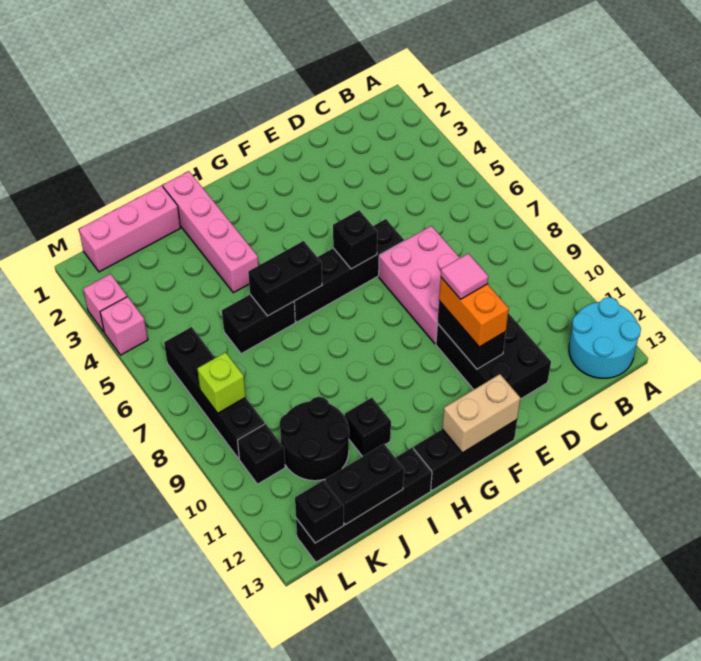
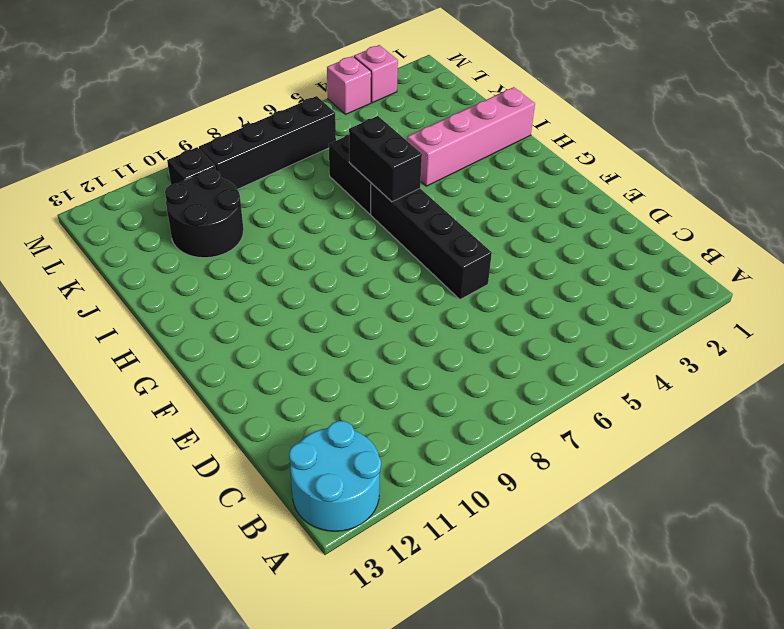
none -> pink 2x3 brick [379,226,460,344]
none -> black 2x3 brick [436,313,551,399]
none -> black 1x3 brick [414,420,517,491]

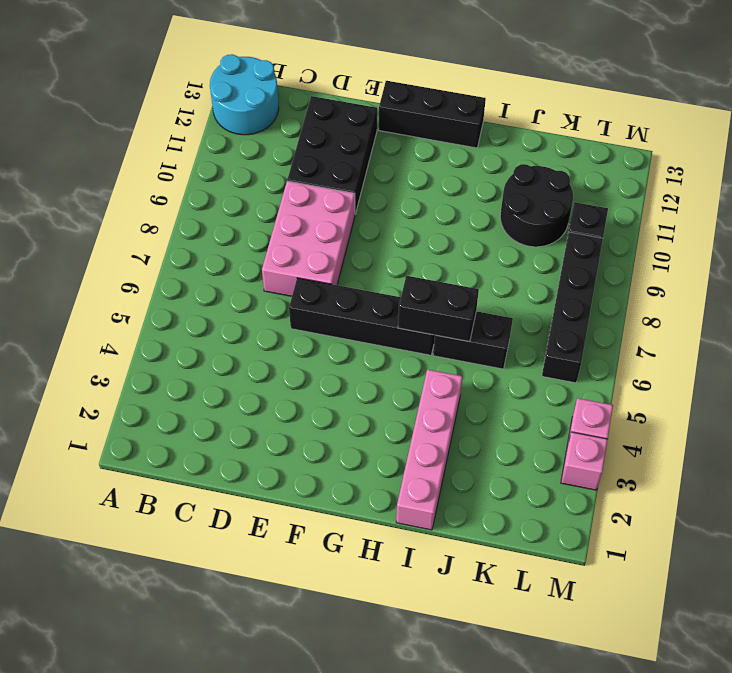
none -> black 1x1 brick [345,398,391,457]
none -> black 1x4 brick [296,447,432,562]
none -> pink 1x3 brick [79,186,180,272]

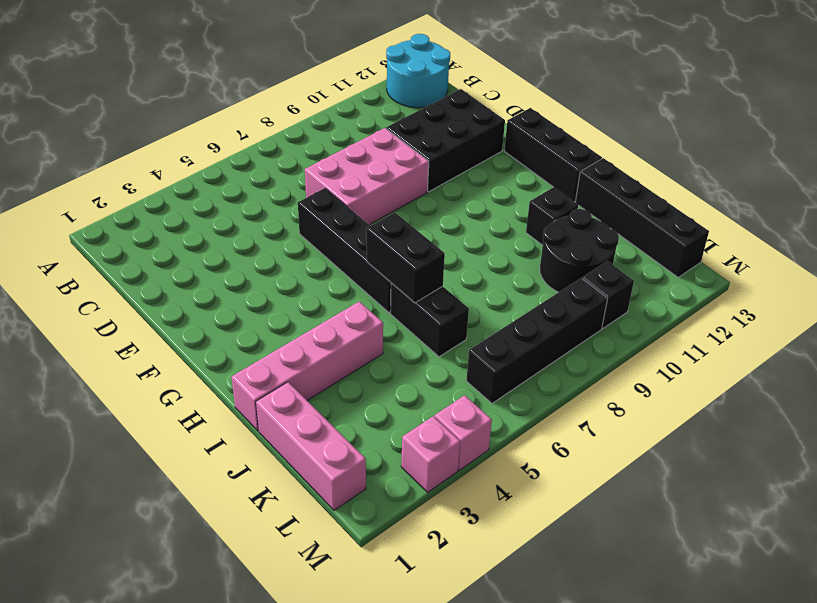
none -> black 1x2 brick [437,301,506,369]
none -> black 1x1 brick [333,210,377,269]
none -> tan 1x2 brick [442,374,520,453]

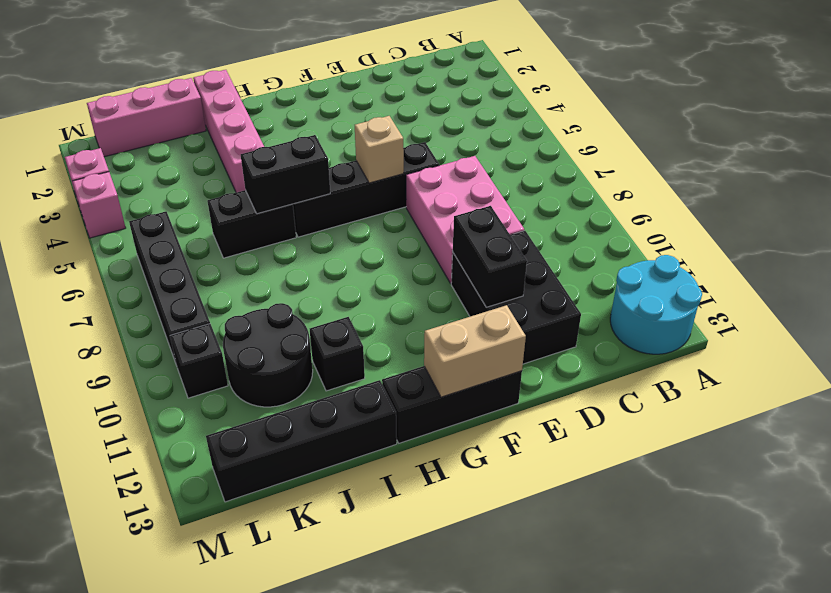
tan 1x1 brick [355,116,404,183] -> black 1x1 brick [333,210,377,269]
none -> black 1x2 brick [325,444,404,525]
none -> lime 1x1 brick [197,352,246,413]
none -> black 1x1 brick [295,480,344,543]

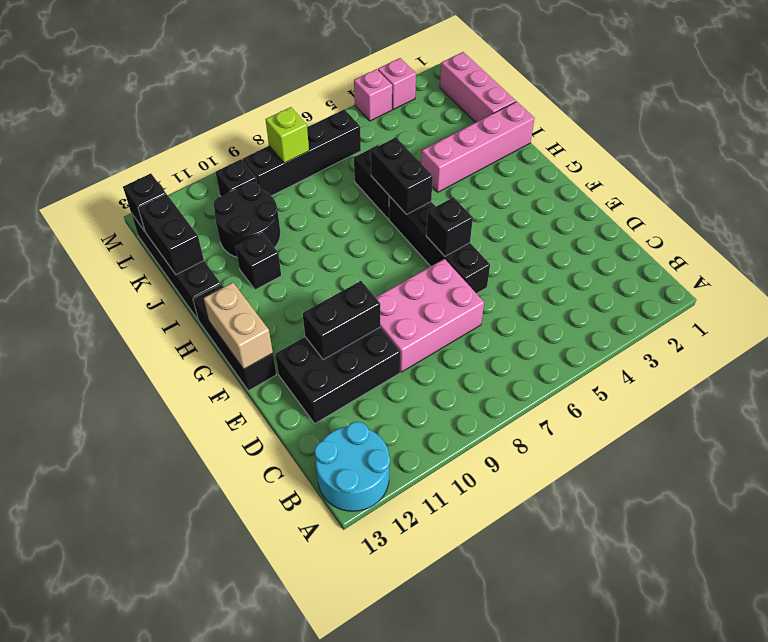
none -> orange 1x2 brick [439,278,509,347]
none -> pink 1x1 tile [441,253,488,299]

